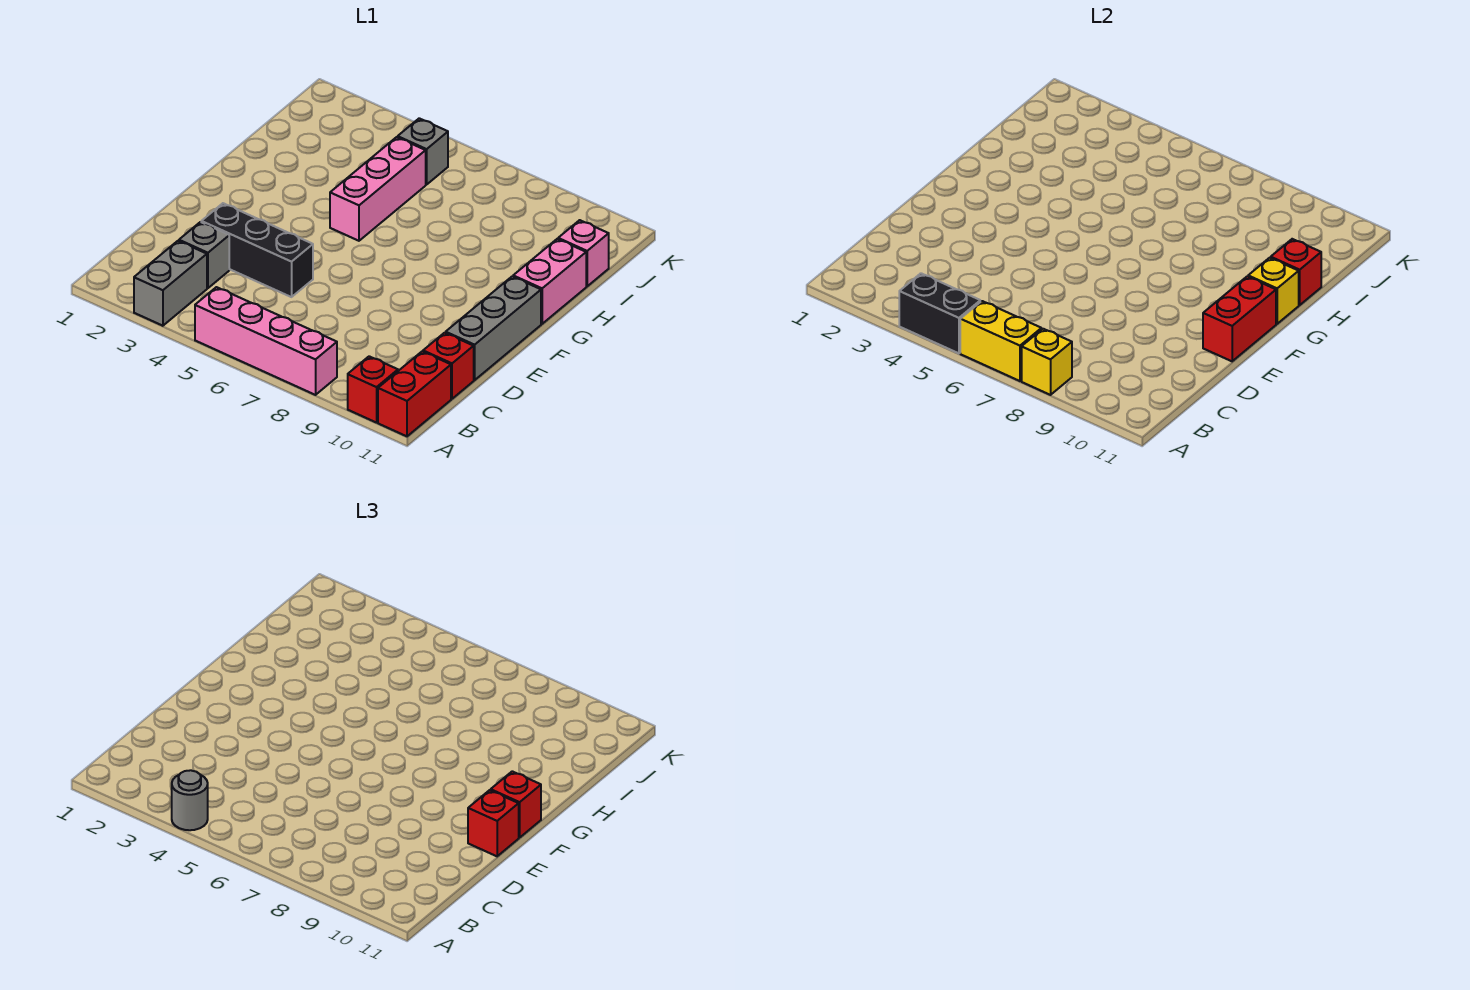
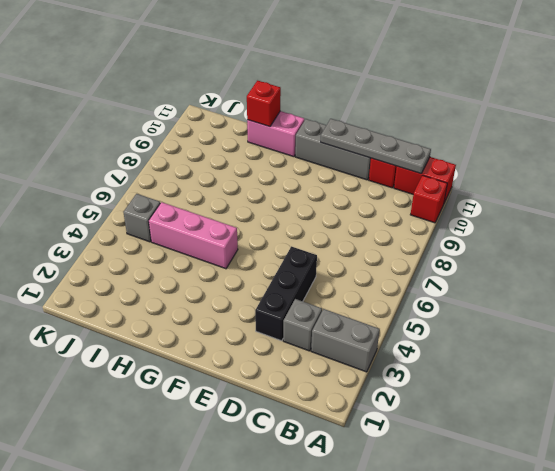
grey 1x4 plate [321,119,431,174] -> red 1x2 brick [1203,276,1276,361]
none -> pink 1x4 brick [195,287,337,395]
none -> pink 1x1 brick [558,220,609,286]
none -> black 1x2 brick [899,273,980,353]

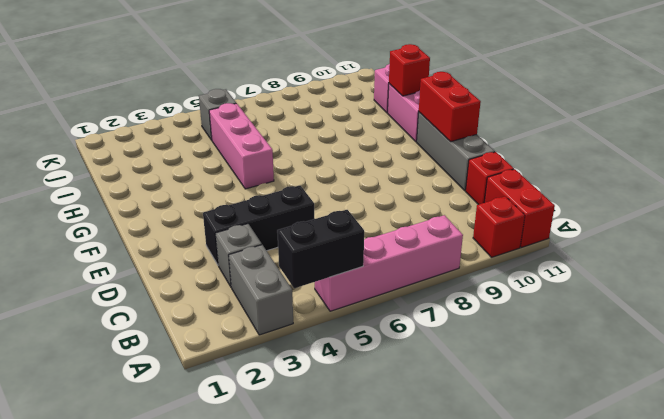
none -> yellow 1x2 brick [960,301,1041,381]
none -> yellow 1x1 brick [1022,329,1072,395]
none -> yellow 1x1 brick [1248,258,1299,324]

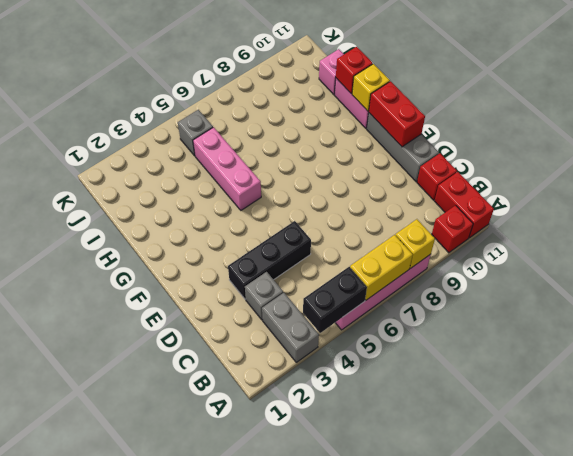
none -> grey 1x1 round brick [172,770,208,830]
none -> red 1x1 brick [468,790,519,856]
none -> red 1x1 brick [491,771,541,838]

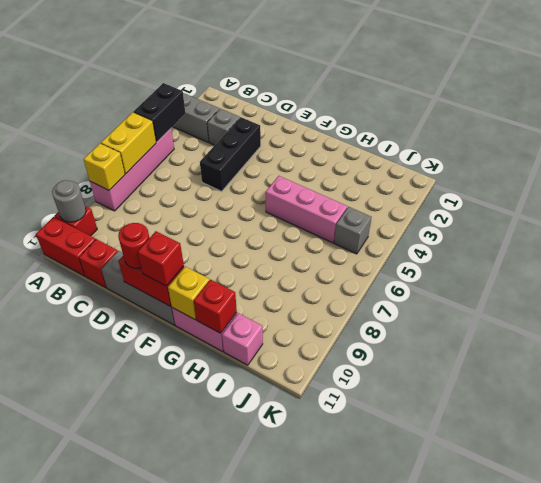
grey 1x1 round brick [52,180,86,222] -> grey 1x1 round brick moved to [172,770,208,830]
red 1x1 round brick [118,223,149,268] -> red 1x1 brick [468,790,519,856]

